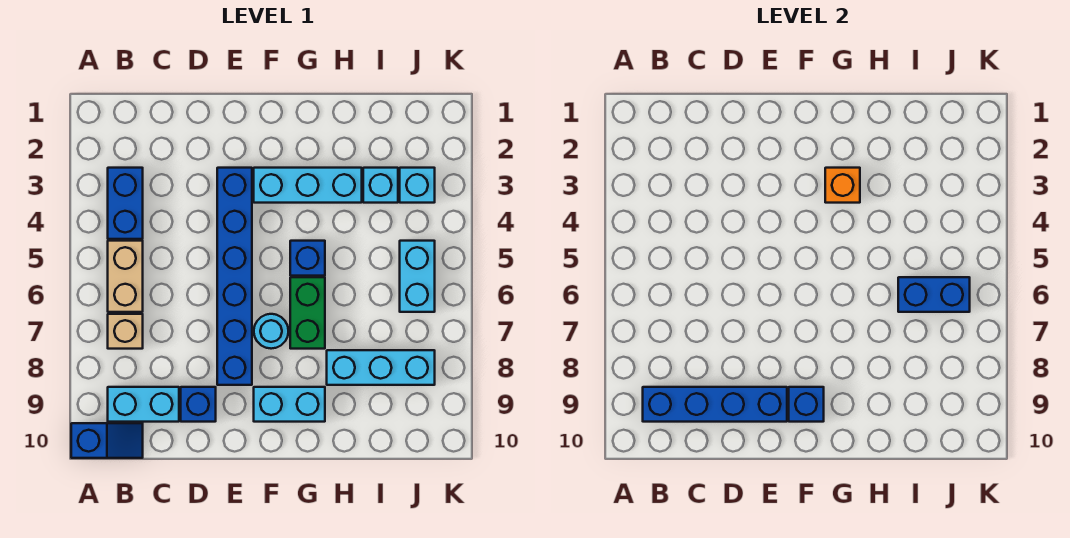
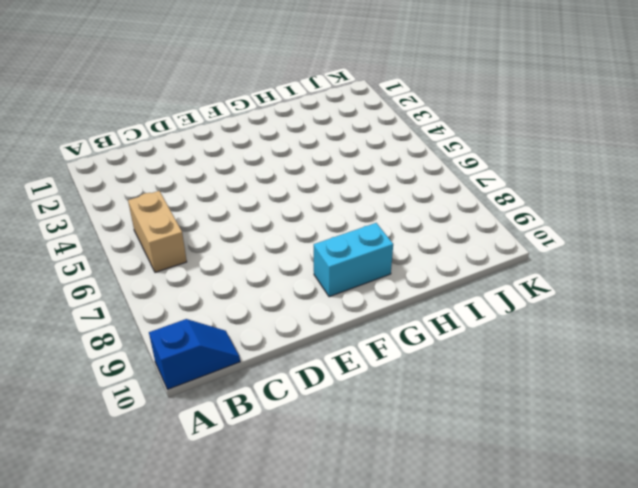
none -> blue 1x2 brick [108,168,143,239]
none -> tan 1x1 brick [108,314,143,349]
none -> cyan 1x2 brick [108,387,179,422]

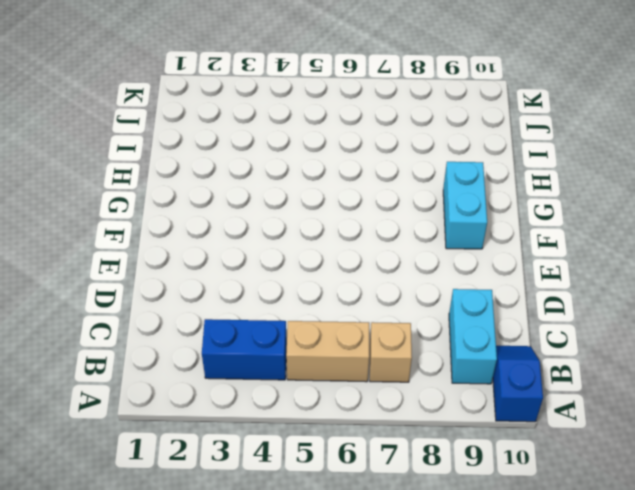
none -> blue 1x1 brick [181,387,216,422]
none -> blue 1x6 brick [217,168,252,385]
none -> cyan 1x3 brick [254,168,362,203]

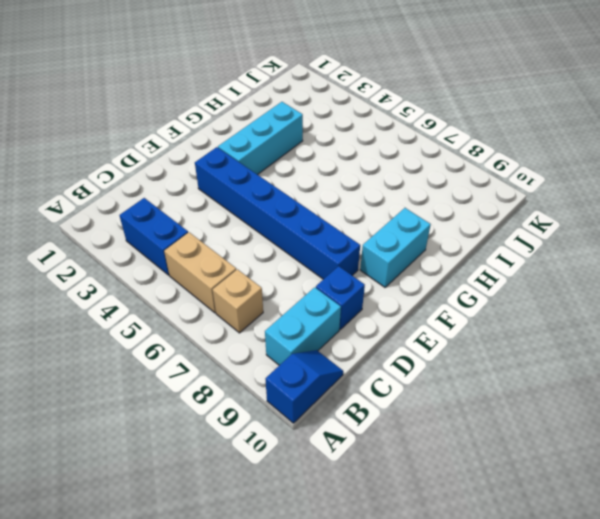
none -> cyan 1x1 round brick [254,314,288,349]
none -> blue 1x1 brick [290,241,325,276]
none -> green 1x2 brick [290,277,325,349]

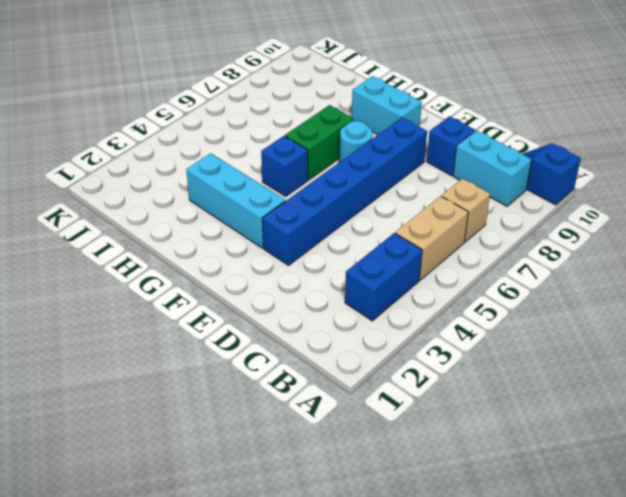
none -> cyan 1x3 brick [327,350,435,385]
none -> cyan 1x1 brick [363,168,398,203]
none -> cyan 1x1 brick [400,168,435,203]

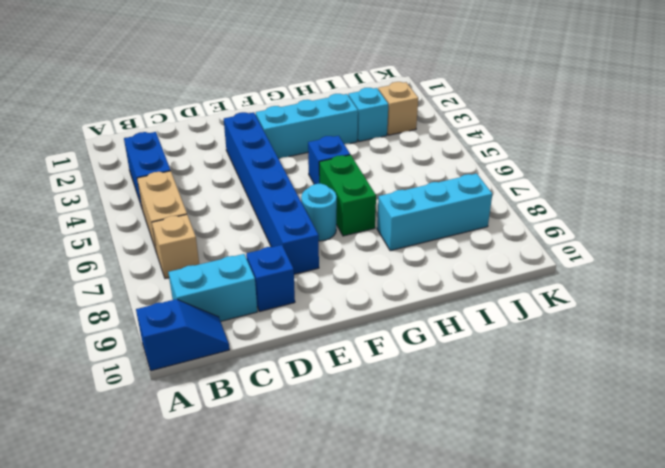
tan 1x1 brick [378,82,418,135] -> cyan 1x1 brick [400,168,435,203]
none -> cyan 1x2 brick [254,387,325,422]
none -> cyan 1x2 brick [400,241,435,312]
none -> blue 1x4 brick [643,387,787,422]

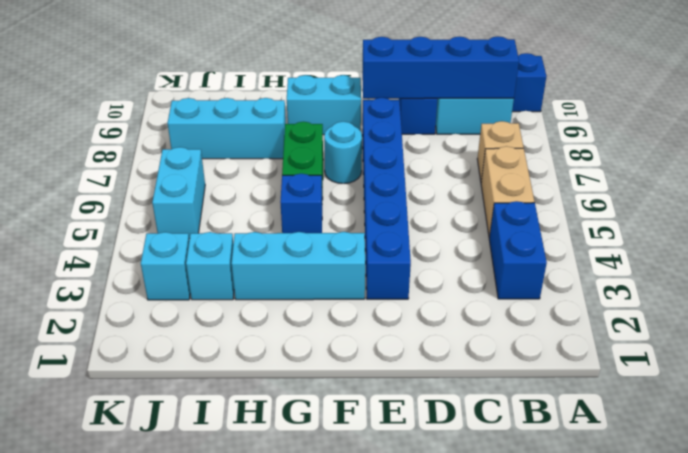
none -> blue 1x1 brick [789,387,824,422]
none -> orange 1x1 brick [825,168,860,203]
none -> blue 1x2 brick [898,277,970,312]

